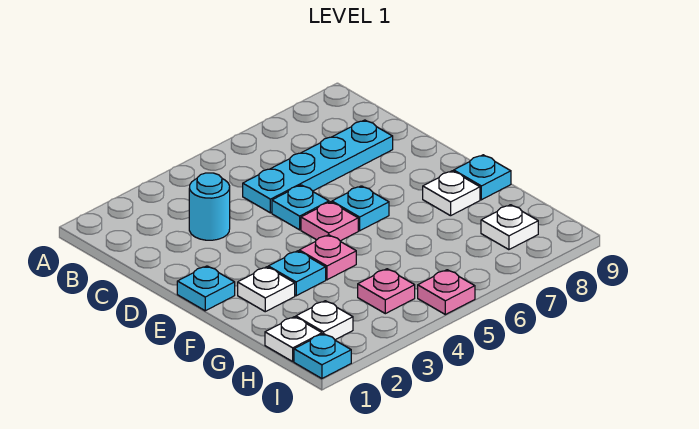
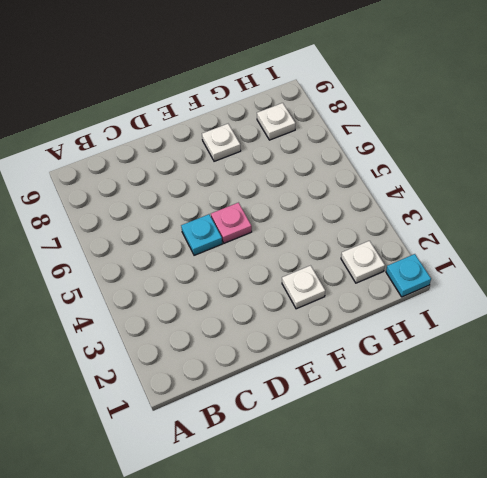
none -> cyan 1x1 round brick [189,173,230,240]
none -> cyan 1x4 plate [243,120,393,213]
none -> cyan 1x1 plate [177,266,235,311]

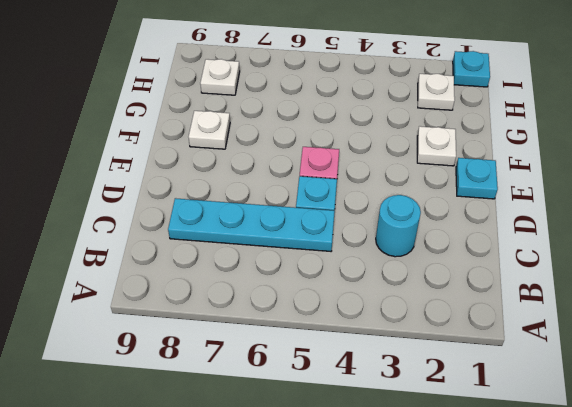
none -> cyan 1x1 plate [332,186,389,231]
none -> cyan 1x1 plate [268,251,326,296]
none -> pink 1x1 plate [299,235,356,280]

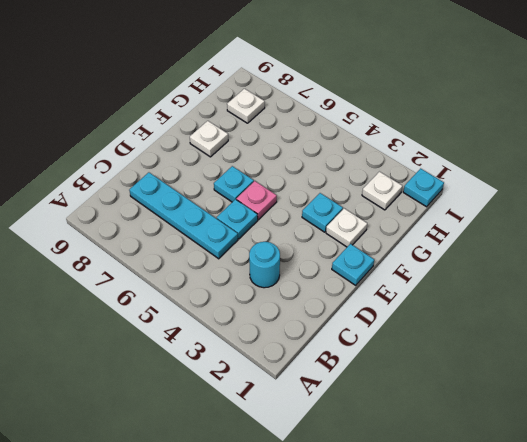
none -> pink 1x1 plate [299,235,356,280]
none -> cyan 1x1 plate [454,155,511,200]
none -> white 1x1 plate [265,317,322,361]

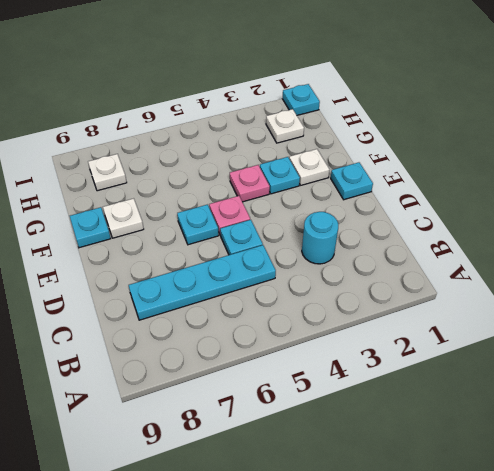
none -> white 1x1 plate [265,317,322,361]
none -> pink 1x1 plate [358,269,415,314]
none -> pink 1x1 plate [418,270,475,315]

